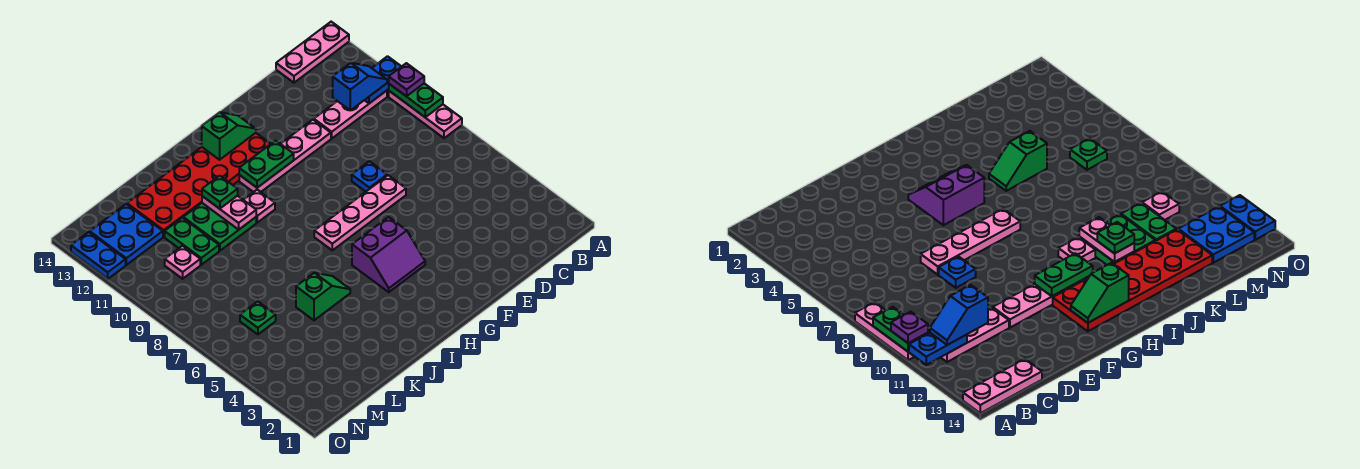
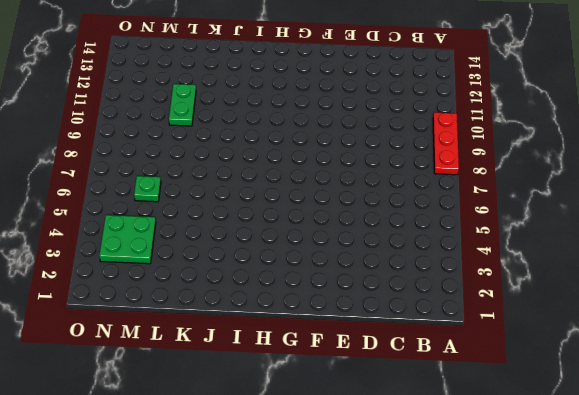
red 1x3 plate [433,113,459,175] -> pink 1x3 plate [389,91,462,138]
green 2x2 plate [99,215,156,264] -> green 2x2 plate moved to [183,203,256,251]
none -> pink 1x3 plate [276,22,349,83]
none -> pink 1x3 plate [314,91,387,138]
none -> pink 1x4 plate [314,175,406,250]

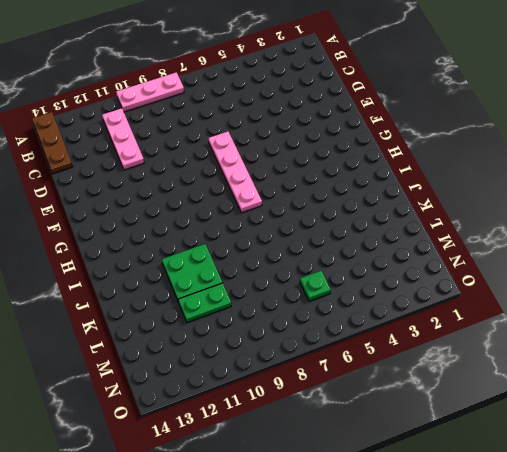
brown 1x3 plate [32,112,73,174] -> pink 1x3 plate [276,22,349,83]
none -> blue 1x1 plate [352,161,387,192]
none -> pink 1x4 plate [239,120,331,192]
none -> purple 2x2 slope [352,217,425,292]

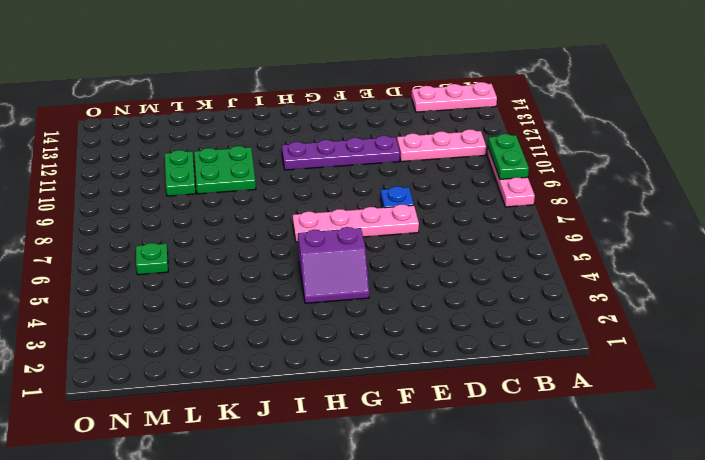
purple 1x4 plate [282,136,400,170] -> pink 1x4 plate [239,120,331,192]
none -> red 2x6 plate [127,133,270,237]
none -> pink 1x1 plate [244,190,275,222]
none -> green 1x2 slope [296,273,350,320]

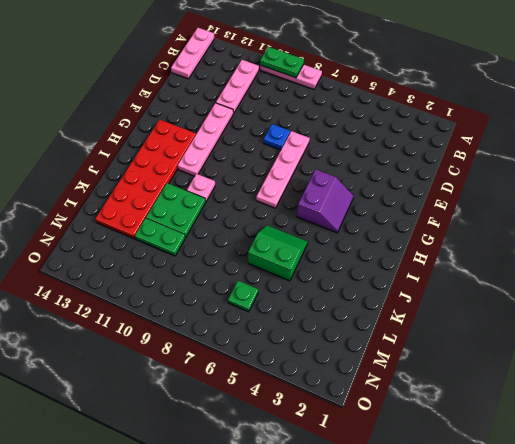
green 2x2 slope [248,225,308,281] -> green 1x2 slope [296,273,350,320]
none -> pink 1x1 plate [165,246,200,279]
none -> blue 2x2 plate [90,204,163,265]
none -> blue 1x2 plate [71,232,126,279]

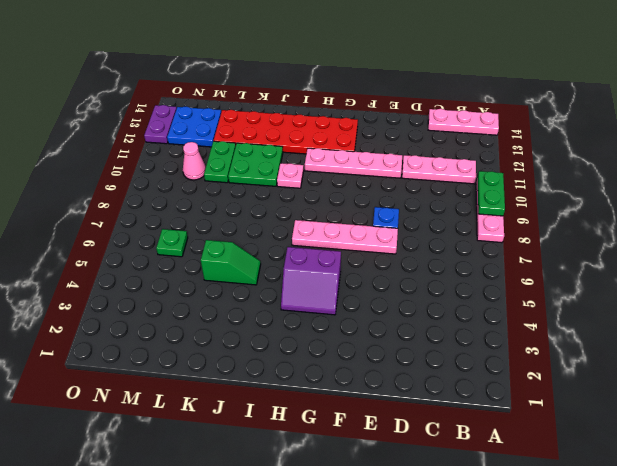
pink 1x1 cone [183,142,206,180] -> pink 1x1 plate [165,246,200,279]
purple 1x2 plate [144,105,177,144] -> blue 1x2 plate [71,232,126,279]
none -> blue 1x2 plate [365,56,402,103]
none -> green 1x2 plate [239,141,294,188]
none -> green 1x2 slope [202,112,256,160]

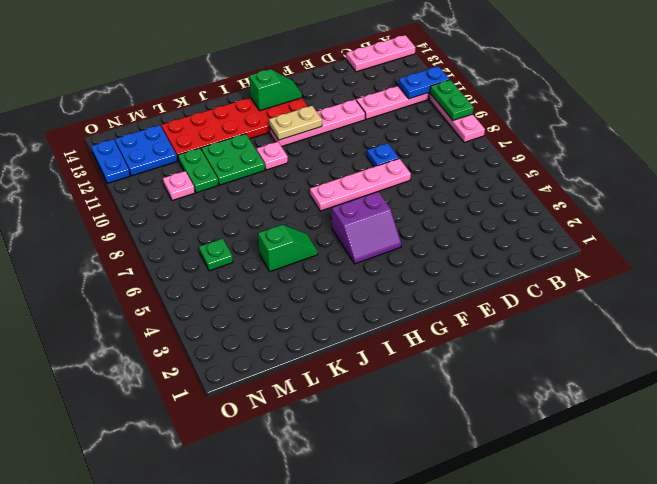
tan 1x2 plate [269,106,322,140] -> green 1x2 plate [239,141,294,188]
none -> pink 1x2 plate [202,196,256,230]
none -> purple 1x1 plate [389,63,424,96]
none -> blue 1x2 slope [333,63,387,110]

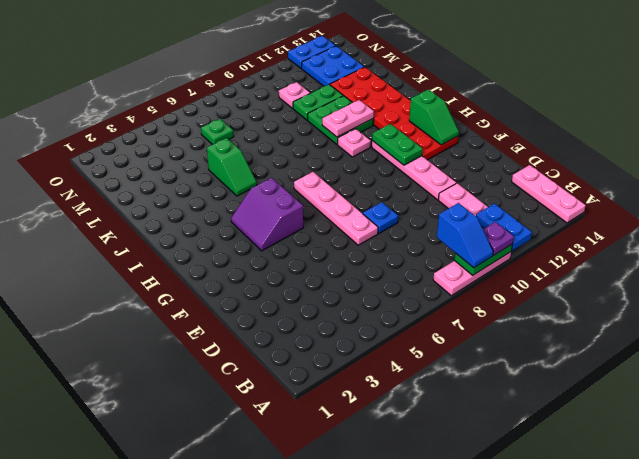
blue 1x2 slope [437,203,493,268] -> blue 1x2 slope moved to [333,63,387,110]
none -> green 1x1 plate [202,176,238,209]

